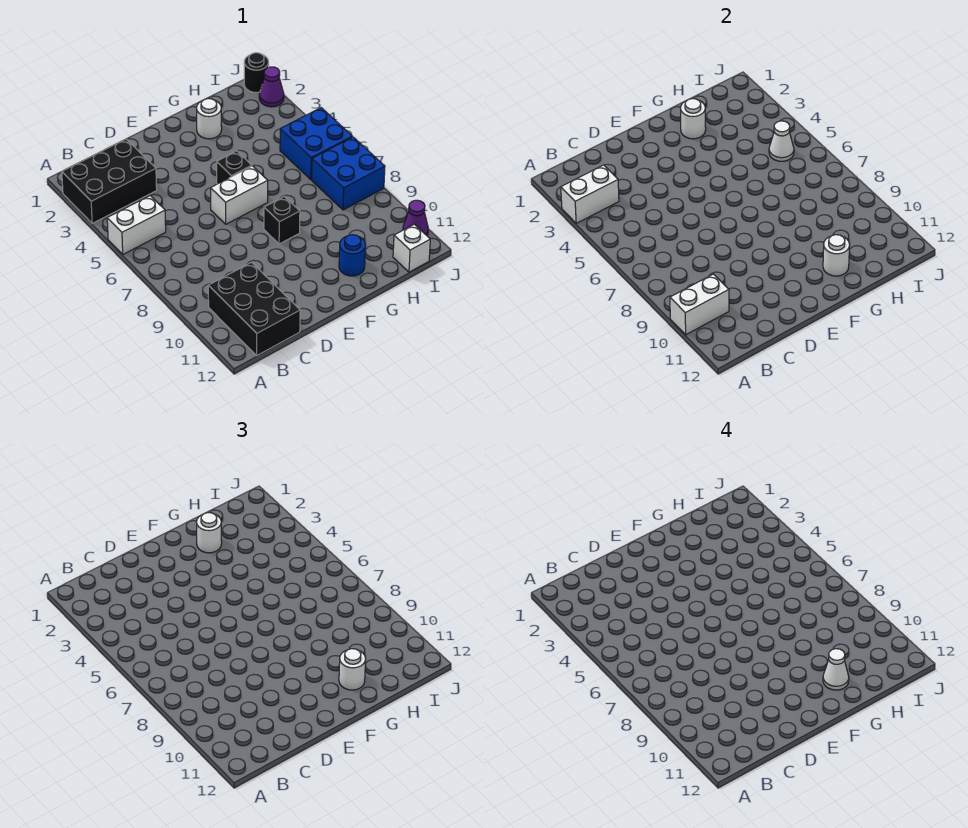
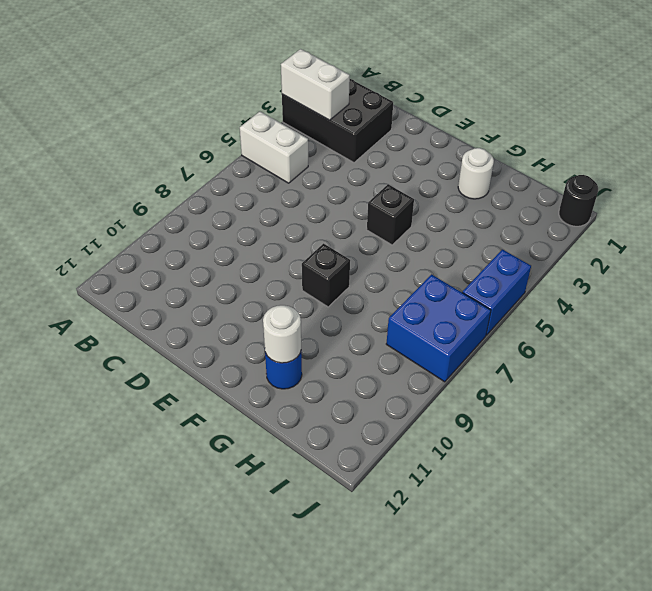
blue 1x2 brick [462,249,531,335] -> blue 2x2 brick [280,108,352,180]
none -> black 2x3 brick [208,262,300,355]
none -> white 1x2 brick [211,166,268,224]
none -> white 1x1 brick [393,224,430,272]

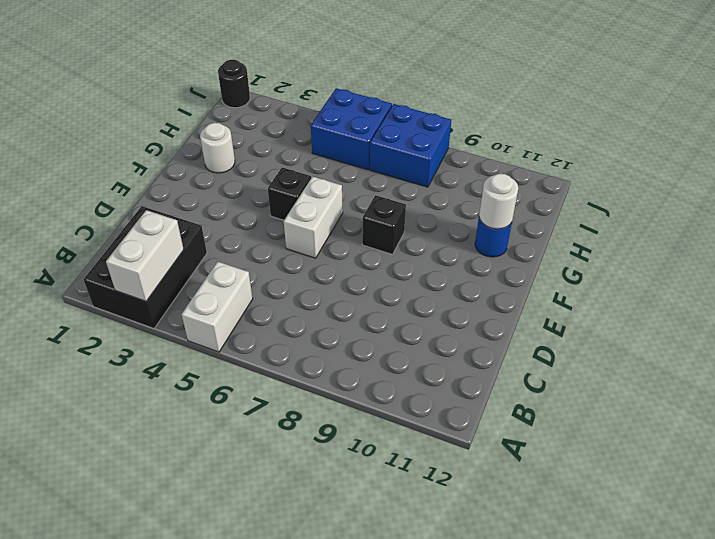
none -> black 2x3 brick [208,262,300,355]
none -> white 1x1 brick [393,224,430,272]
none -> purple 1x1 cone [259,67,284,107]

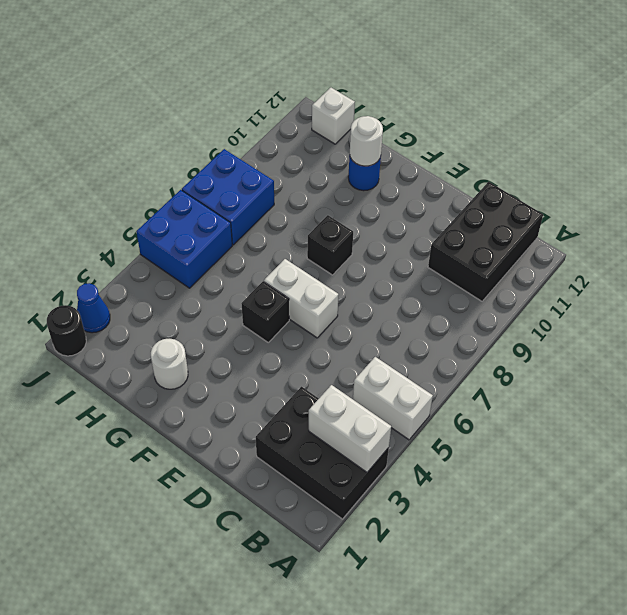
blue 1x1 cone [77,283,110,333] -> purple 1x1 cone [259,67,284,107]
none -> purple 1x1 cone [403,200,428,236]
none -> white 1x2 brick [670,274,729,335]
none -> white 1x1 round brick [681,99,706,139]

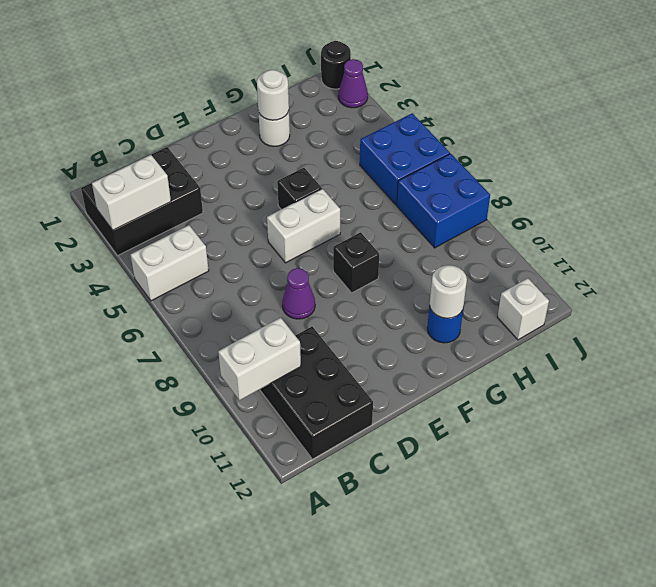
purple 1x1 cone [282,268,315,319] -> purple 1x1 cone moved to [403,200,428,236]
none -> white 1x1 cone [769,121,794,161]
none -> white 1x1 round brick [197,513,222,553]
none -> white 1x1 round brick [339,649,366,690]

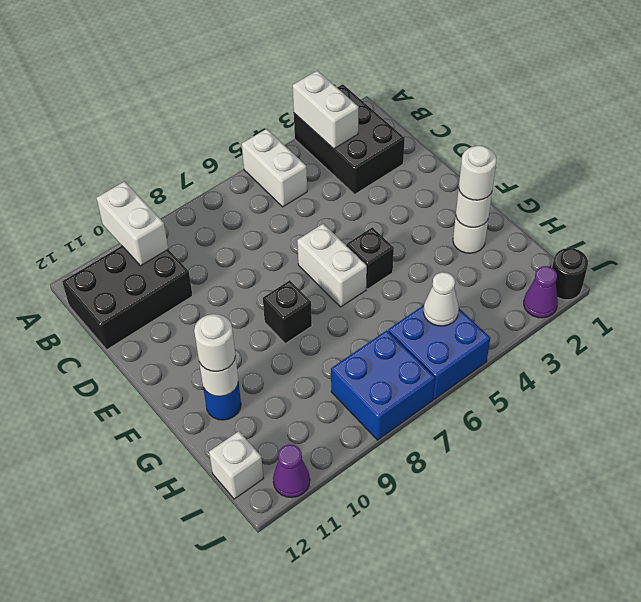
none -> white 1x1 cone [823,649,849,690]

